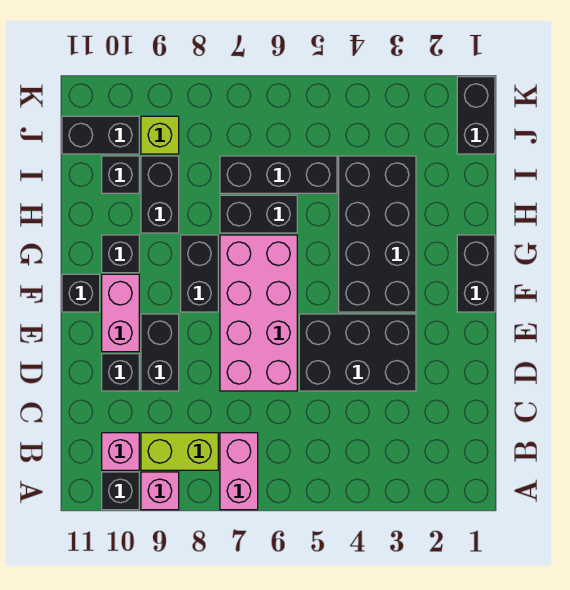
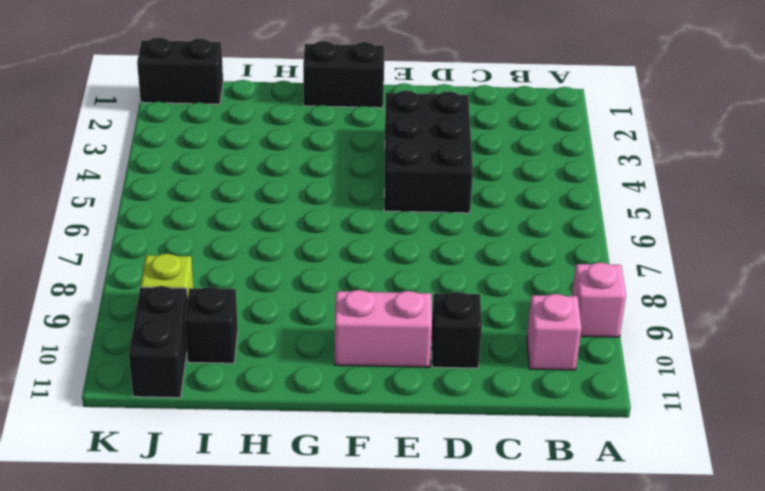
none -> pink 1x2 brick [220,433,258,510]
none -> black 1x1 brick [102,472,139,510]
none -> lime 1x2 brick [141,433,218,470]

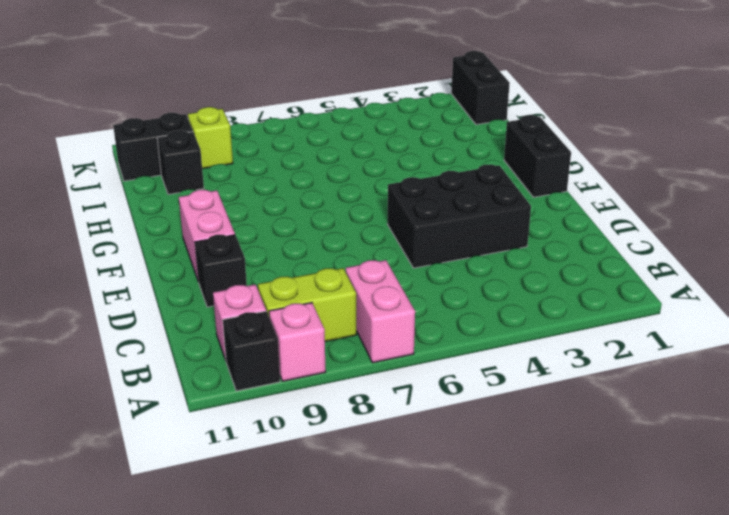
none -> pink 2x4 brick [220,235,297,391]
none -> black 1x2 brick [141,314,179,391]
none -> black 2x4 brick [339,156,416,312]

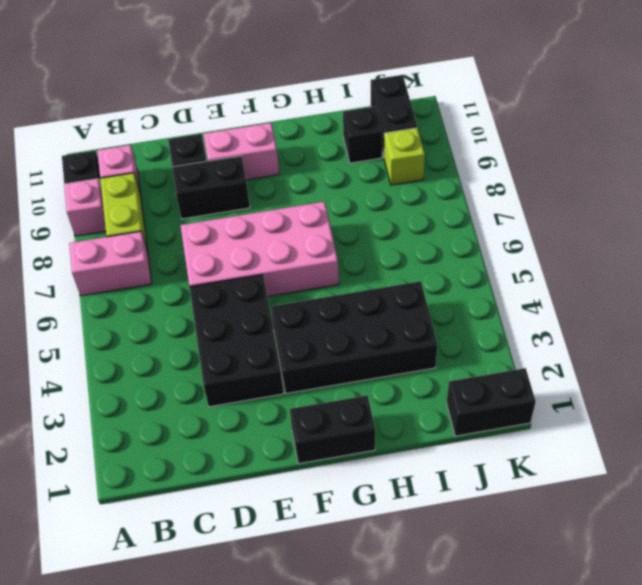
none -> black 1x2 brick [181,235,218,312]
none -> black 1x1 brick [62,274,100,312]
none -> black 1x1 brick [102,235,139,273]

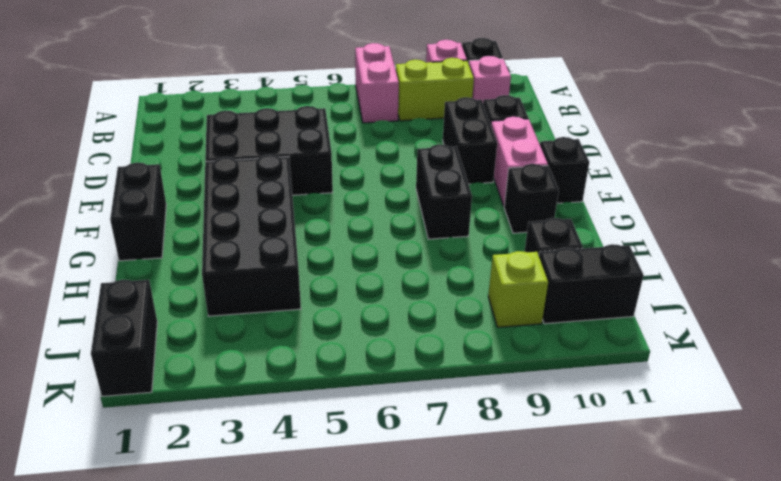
none -> pink 2x4 brick [220,235,297,391]
none -> black 1x2 brick [220,195,297,233]
none -> black 1x2 brick [141,156,179,233]

